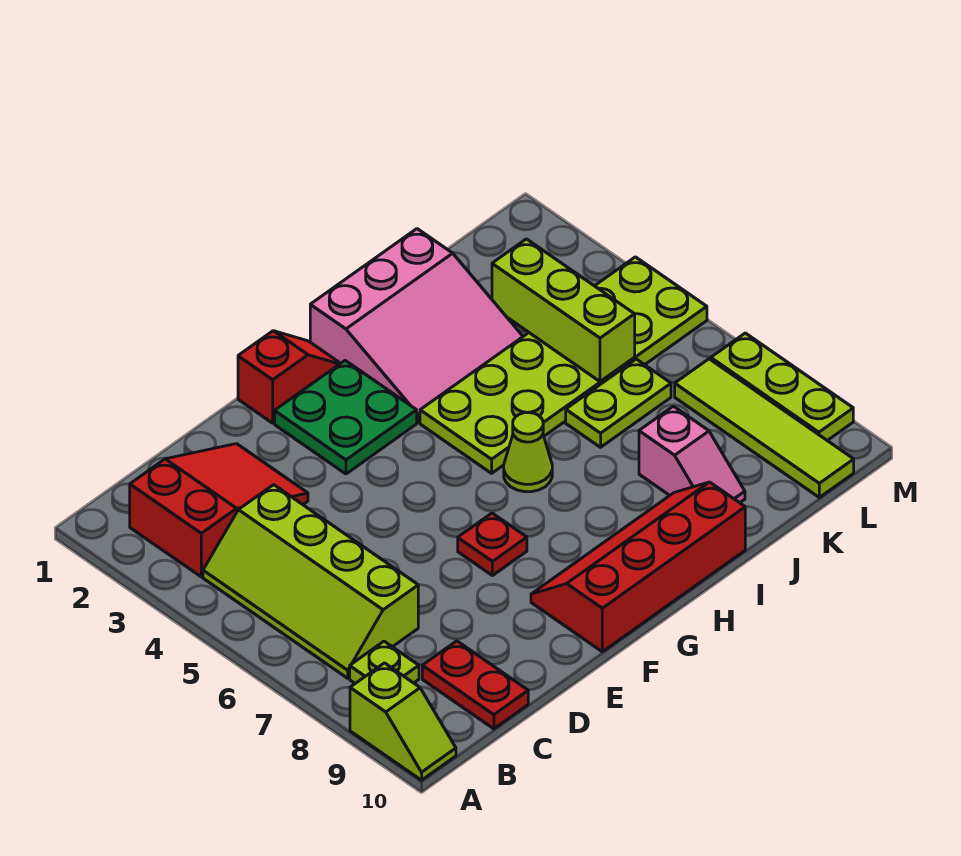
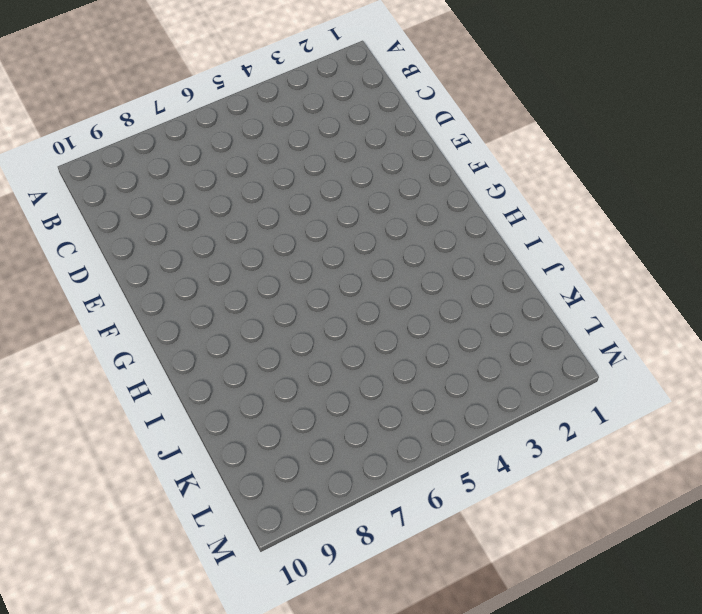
none -> lime 1x2 slope [350,663,456,780]
none -> red 2x3 slope [130,444,308,577]
none -> lime 2x4 slope [203,485,418,678]

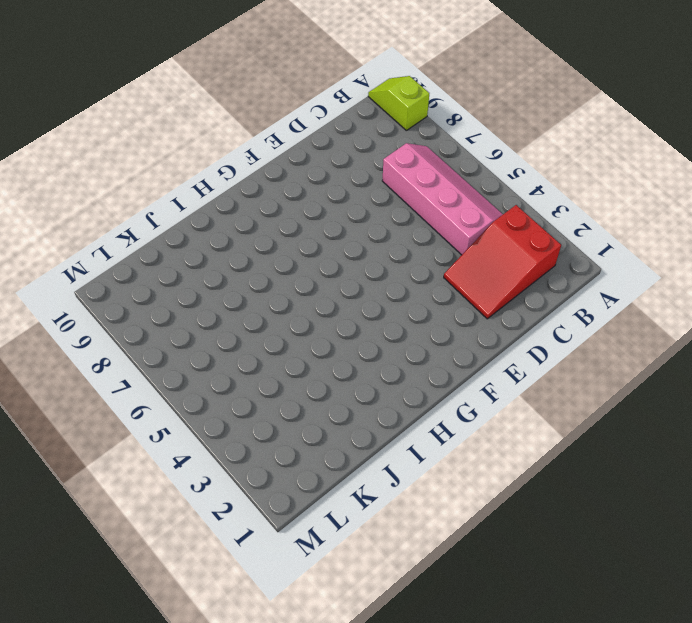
pink 2x4 slope [382,143,503,255] -> lime 2x4 slope [203,485,418,678]
none -> lime 1x1 plate [350,641,419,683]
none -> red 1x2 plate [422,641,528,729]
none -> red 1x2 slope [238,331,340,423]

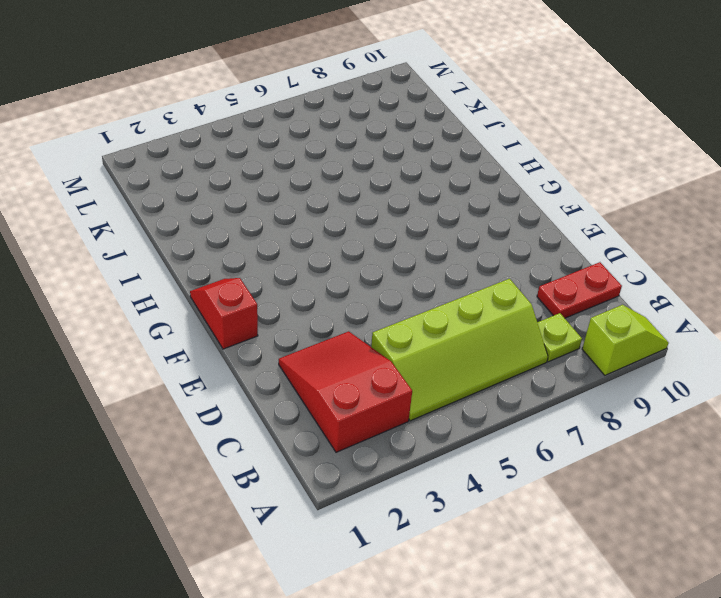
none -> green 2x2 plate [275,361,417,474]
none -> red 1x1 plate [458,513,527,576]
none -> red 2x4 slope [531,482,745,652]

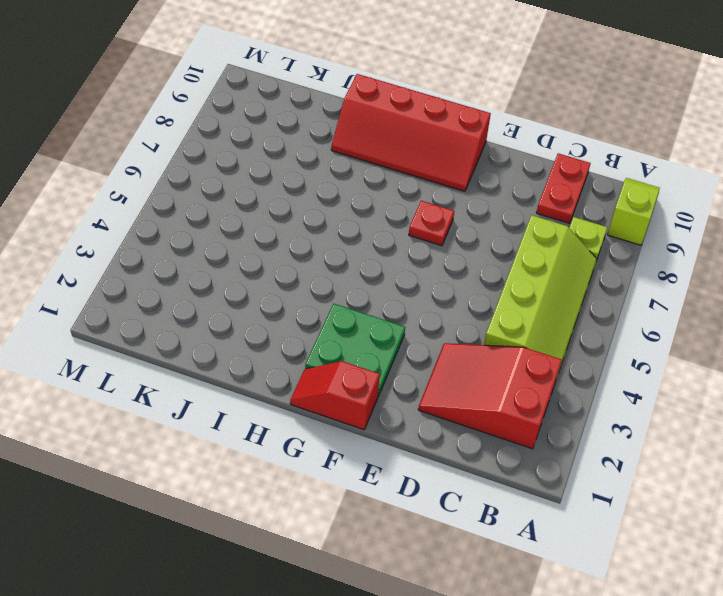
none -> pink 3x3 slope [310,229,523,422]
none -> lime 2x6 plate [420,257,707,473]
none -> lime 1x1 cone [504,413,552,492]

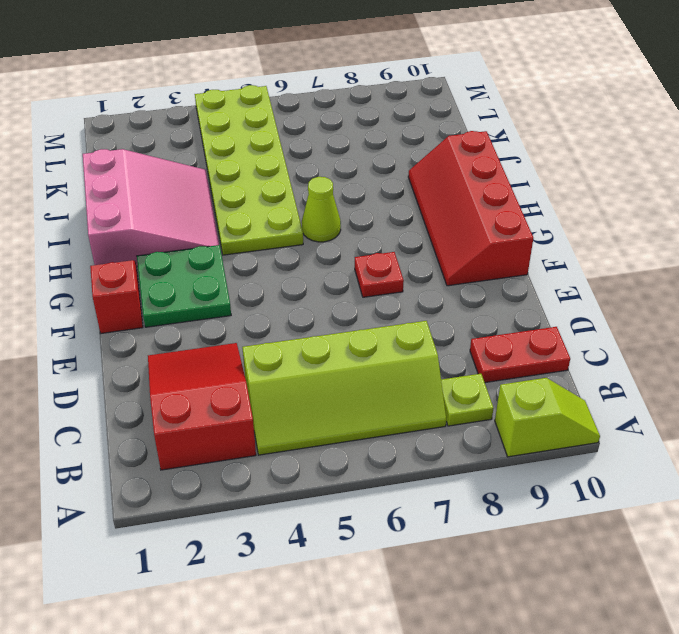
none -> lime 1x2 plate [566,359,671,447]
none -> pink 1x2 slope [639,406,745,503]
none -> lime 1x4 tile [675,359,854,497]

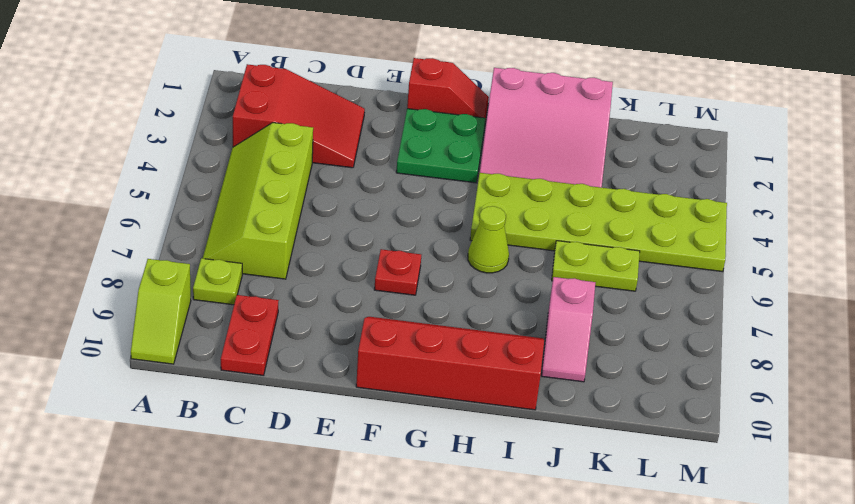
none -> lime 1x4 tile [675,359,854,497]
none -> lime 1x3 plate [711,333,853,441]
none -> lime 1x3 brick [492,239,635,382]

